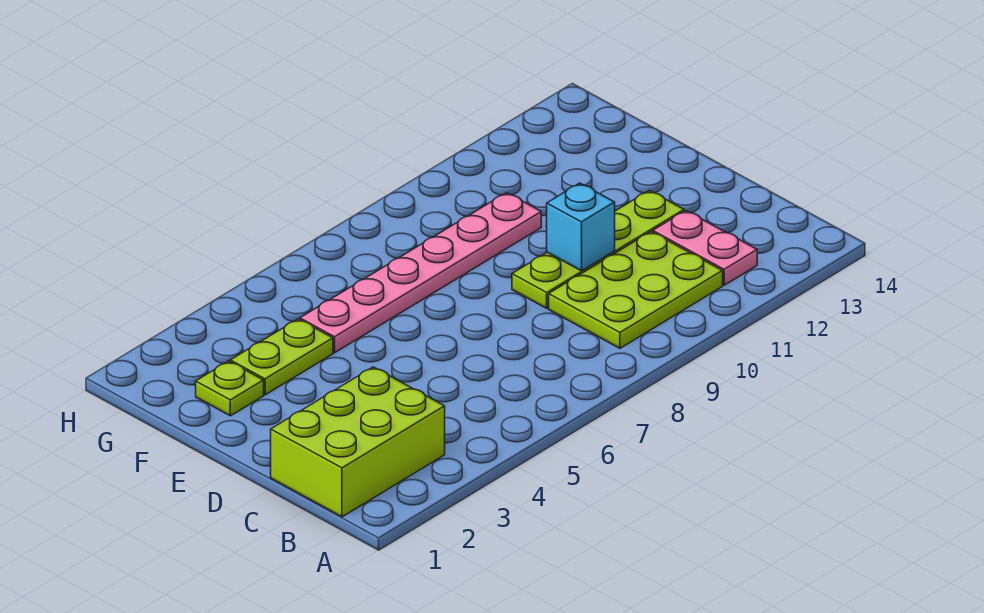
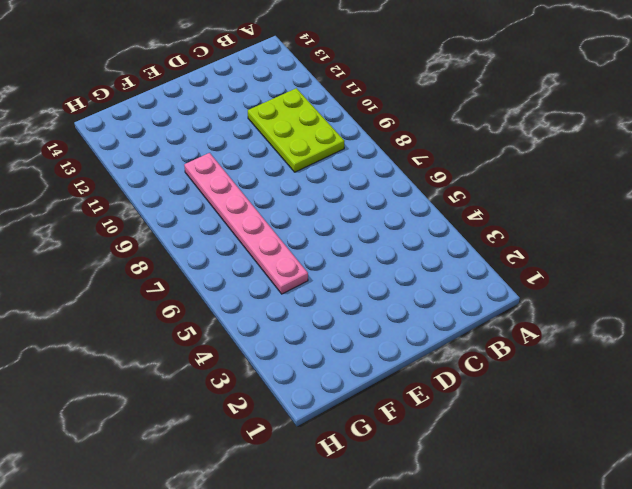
none -> lime 2x3 brick [271,367,445,517]
none -> pink 1x2 plate [653,211,757,285]

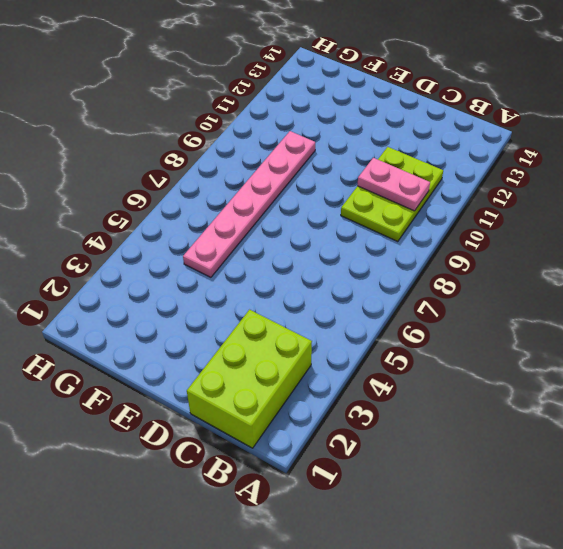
pink 1x2 plate [357,158,430,211] -> pink 1x2 plate moved to [653,211,757,285]
none -> lime 1x4 plate [512,190,684,308]
none -> lime 1x1 plate [196,361,264,416]

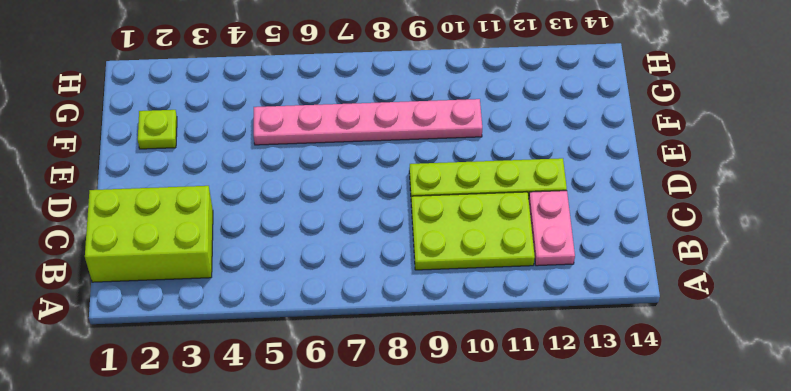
none -> lime 1x2 plate [230,319,333,395]
none -> cyan 1x1 brick [547,183,615,271]

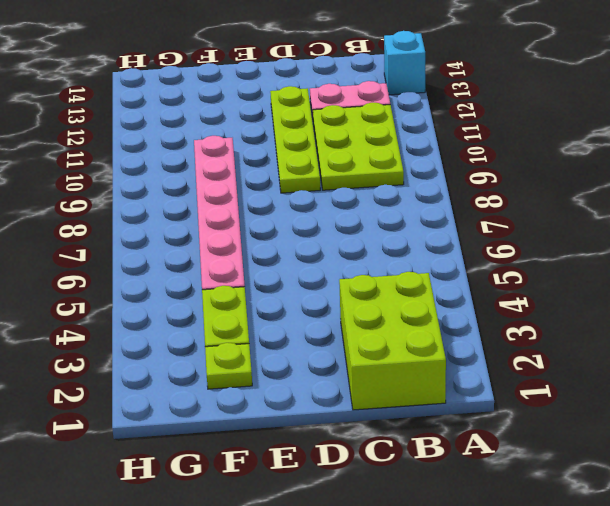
cyan 1x1 brick [384,31,425,95] -> cyan 1x1 brick moved to [547,183,615,271]

